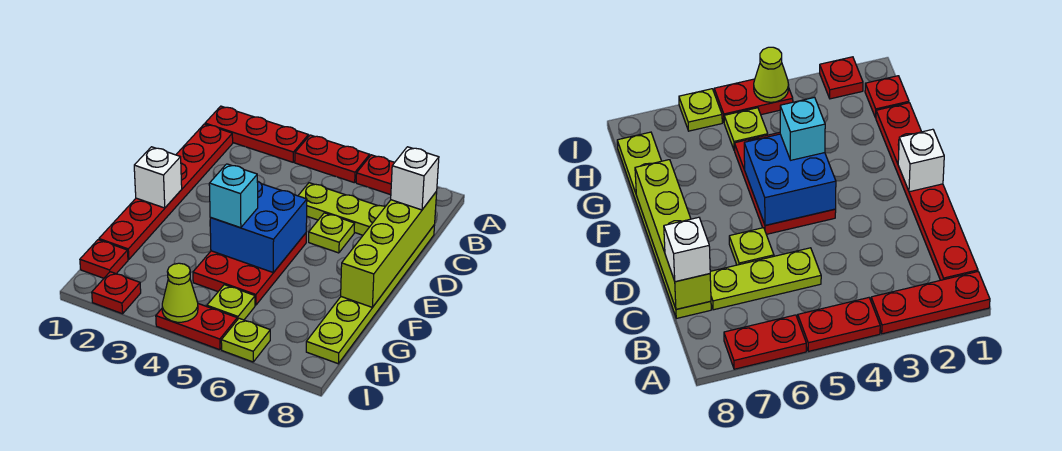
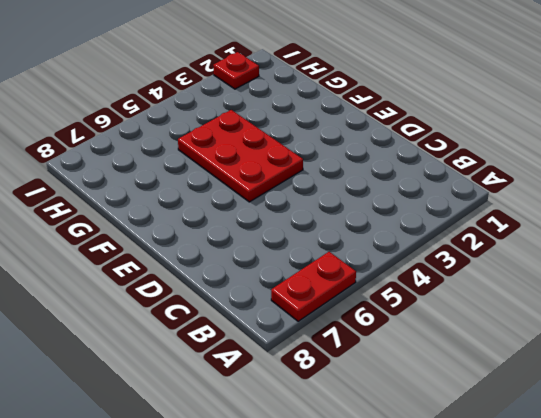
none -> red 1x3 plate [205,106,308,162]
none -> red 1x2 plate [295,135,370,183]
none -> red 1x6 plate [99,124,233,260]

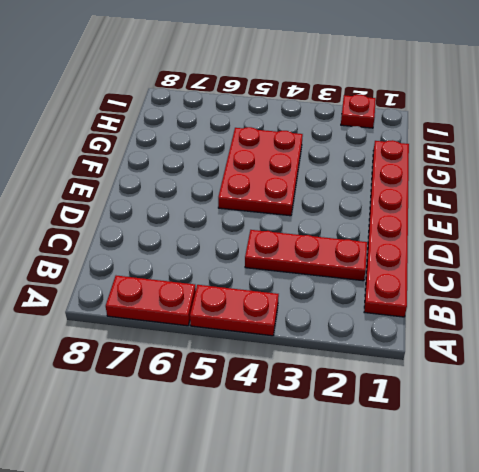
red 1x3 plate [245,230,367,281] -> red 1x3 plate moved to [205,106,308,162]
none -> lime 1x3 plate [298,183,385,235]
none -> lime 1x6 plate [306,225,435,364]
none -> lime 1x1 plate [309,213,355,253]

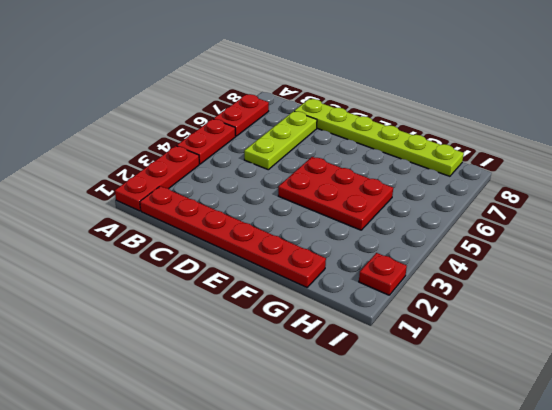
none -> lime 1x1 plate [309,213,355,253]
none -> red 1x1 plate [80,240,128,278]
none -> lime 1x1 plate [207,285,255,320]

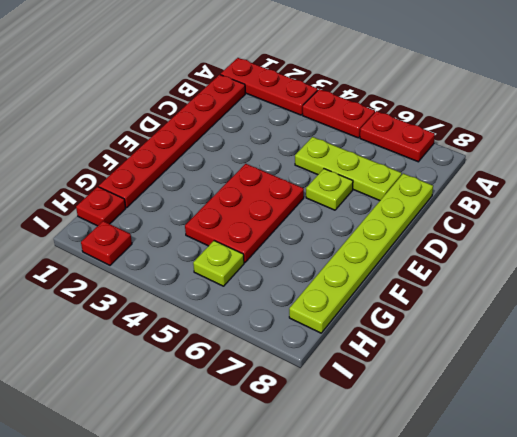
none -> red 1x2 plate [156,304,237,350]
none -> lime 1x1 plate [221,318,270,362]
none -> lime 1x4 brick [341,191,437,307]

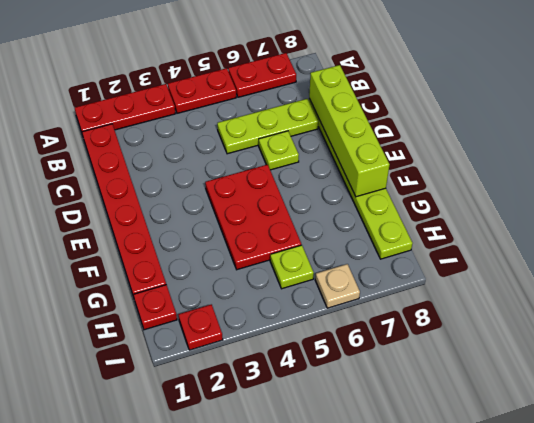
tan 1x1 plate [315,264,360,308] -> lime 1x1 plate [221,318,270,362]
none -> red 1x2 plate [156,304,237,350]
none -> white 1x1 brick [134,147,182,208]
none -> blue 2x2 brick [210,181,307,273]

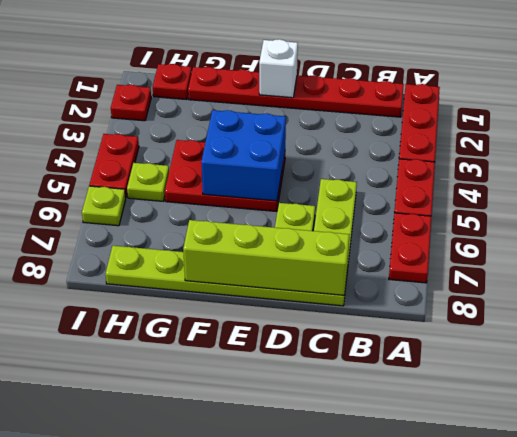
none -> lime 1x1 cone [162,263,198,322]
none -> white 1x1 brick [391,147,439,210]
none -> cyan 1x1 brick [209,164,258,228]

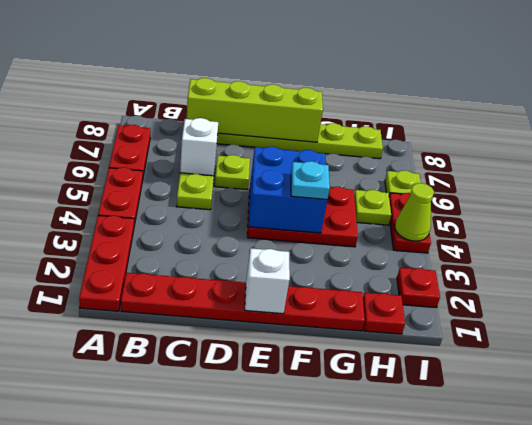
white 1x1 brick [180,118,218,176] -> white 1x1 brick moved to [391,147,439,210]
cyan 1x1 plate [291,161,330,200] -> cyan 1x1 brick [209,164,258,228]

